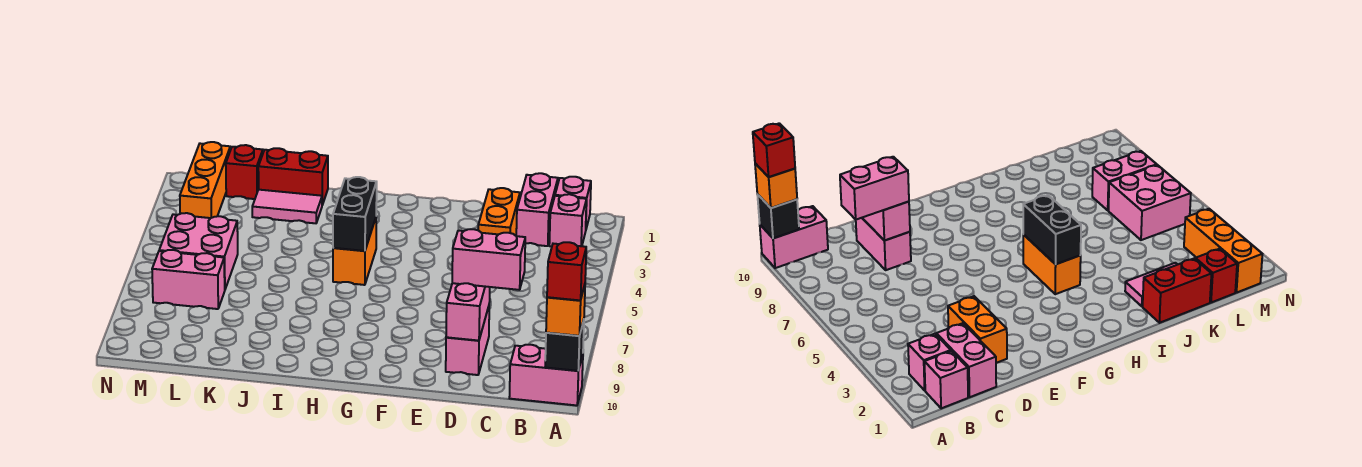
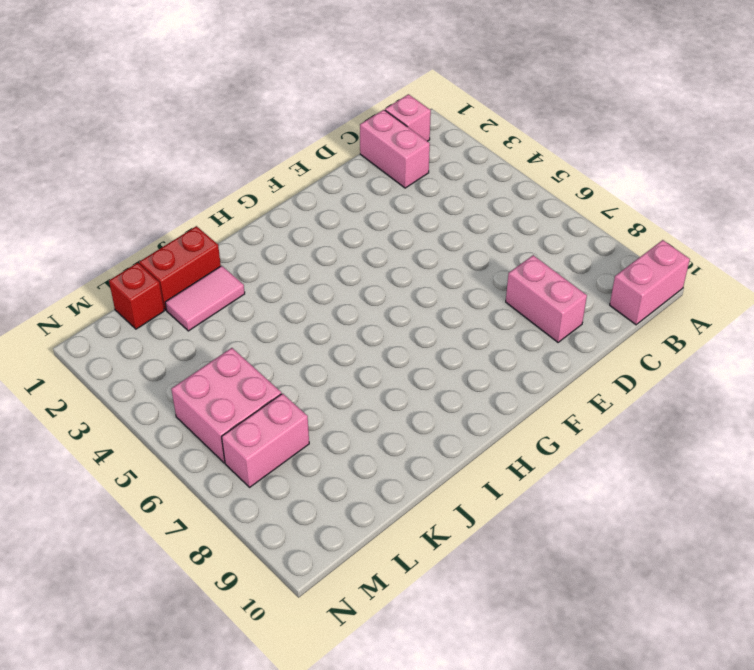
none -> pink 1x1 brick [549,194,587,247]
none -> orange 1x2 brick [478,188,520,236]
none -> orange 1x2 brick [333,218,376,285]

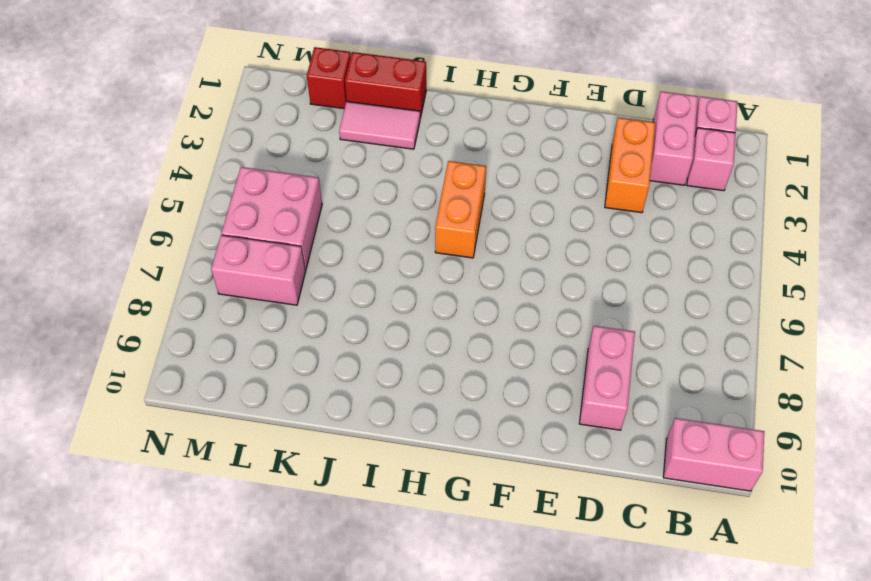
none -> orange 1x3 brick [180,142,230,218]
none -> black 1x1 brick [545,320,584,371]
none -> pink 1x2 brick [446,283,490,341]

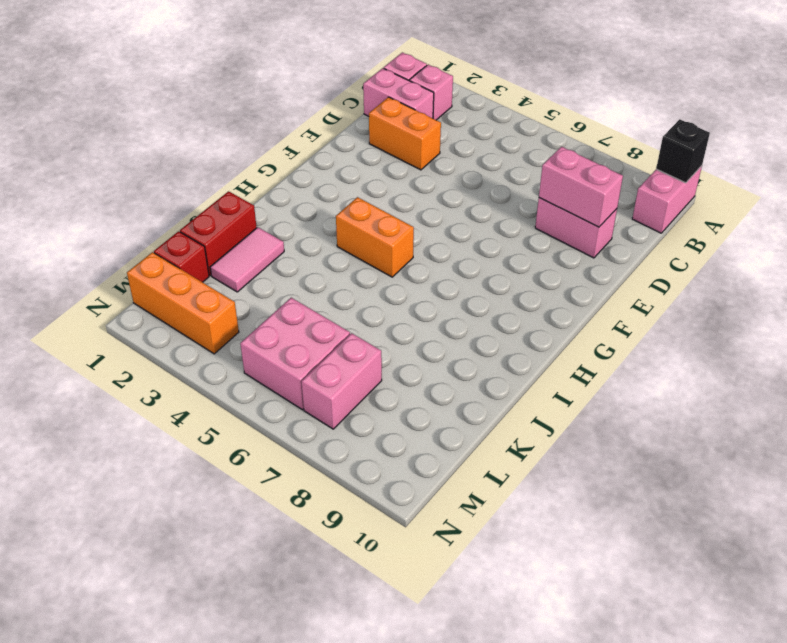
none -> black 1x2 brick [333,177,377,251]
none -> orange 1x1 brick [546,285,585,336]
none -> pink 1x2 brick [452,229,525,290]

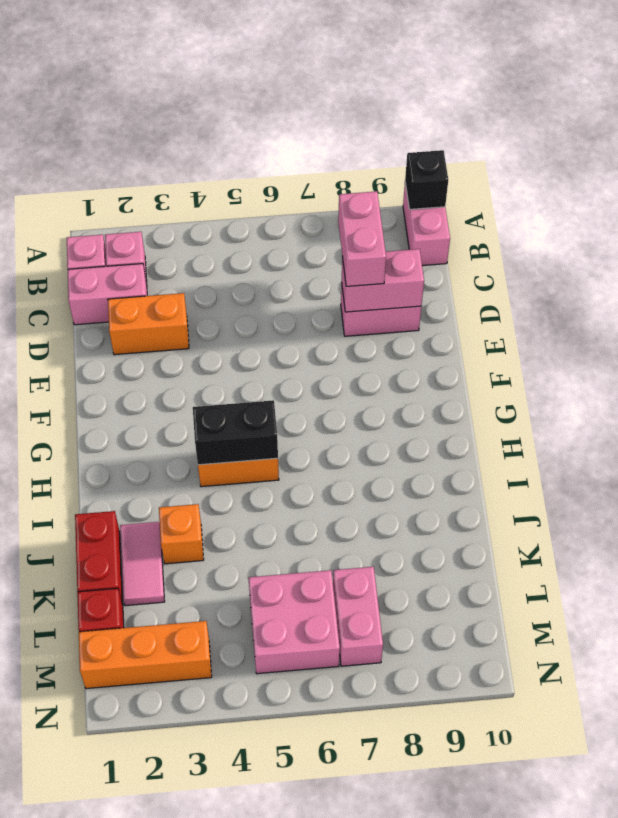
orange 1x1 brick [159,504,204,564] -> orange 1x1 brick moved to [546,285,585,336]
none -> red 1x1 brick [547,242,586,301]

